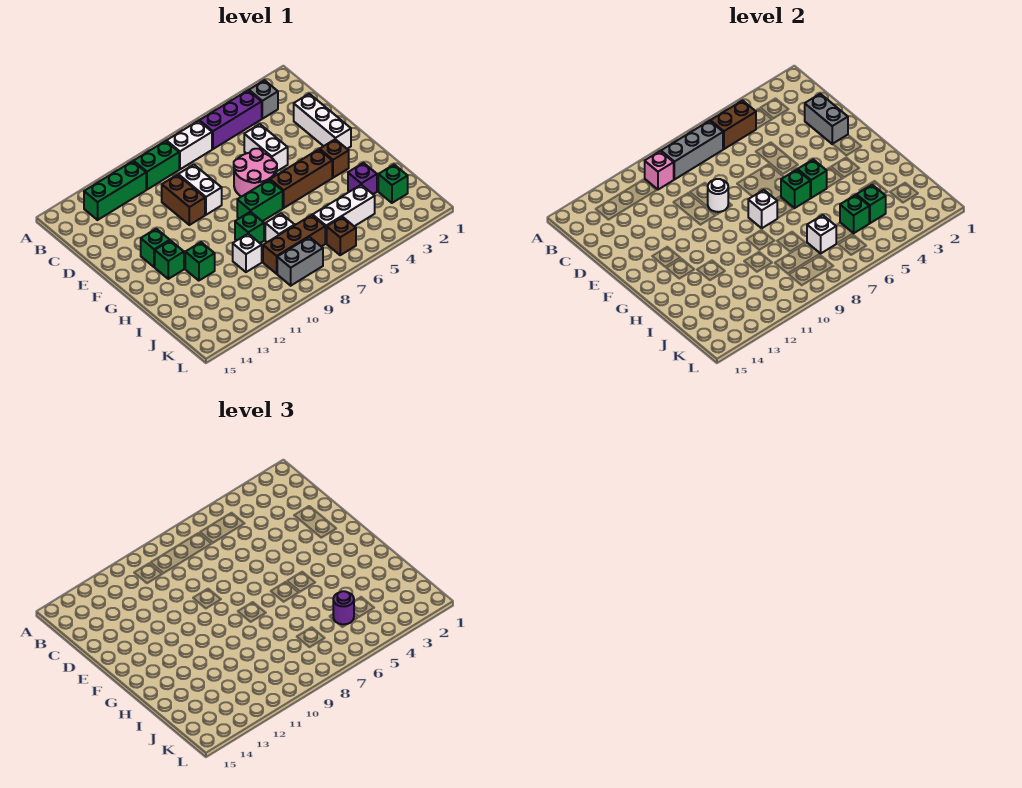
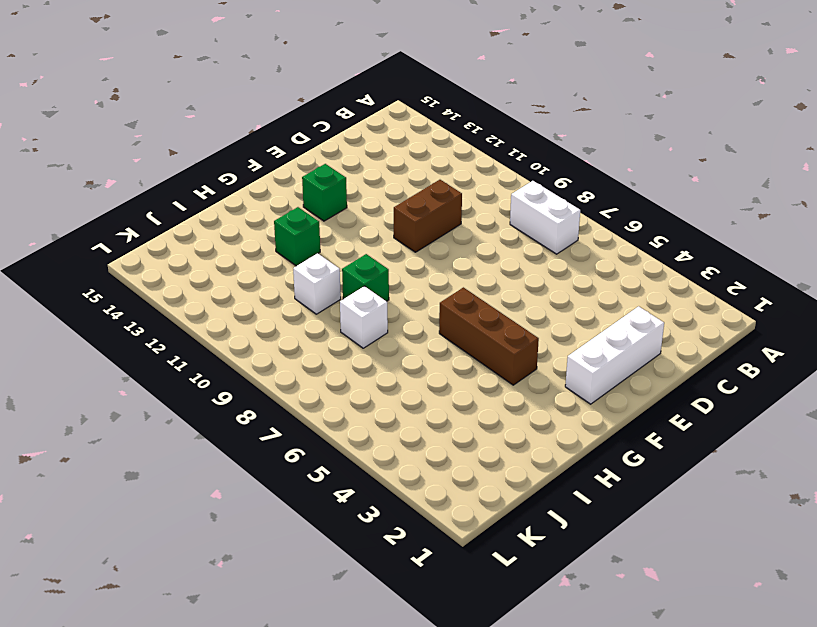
none -> grey 1x1 brick [249,80,278,119]
none -> purple 1x3 brick [199,91,262,149]
none -> green 1x2 brick [134,141,179,190]
none -> green 1x3 brick [84,161,146,220]

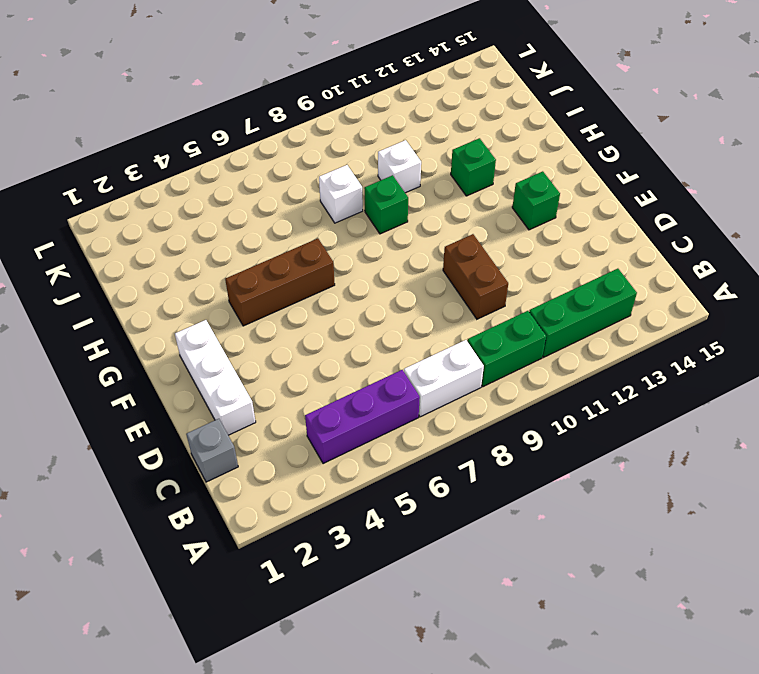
grey 1x1 brick [186,419,238,482] -> grey 1x1 brick moved to [249,80,278,119]
none -> white 1x2 brick [244,124,288,172]
none -> white 1x2 brick [178,165,222,215]
none -> pink 2x2 round brick [234,149,277,197]
none -> brown 1x1 brick [320,139,349,178]

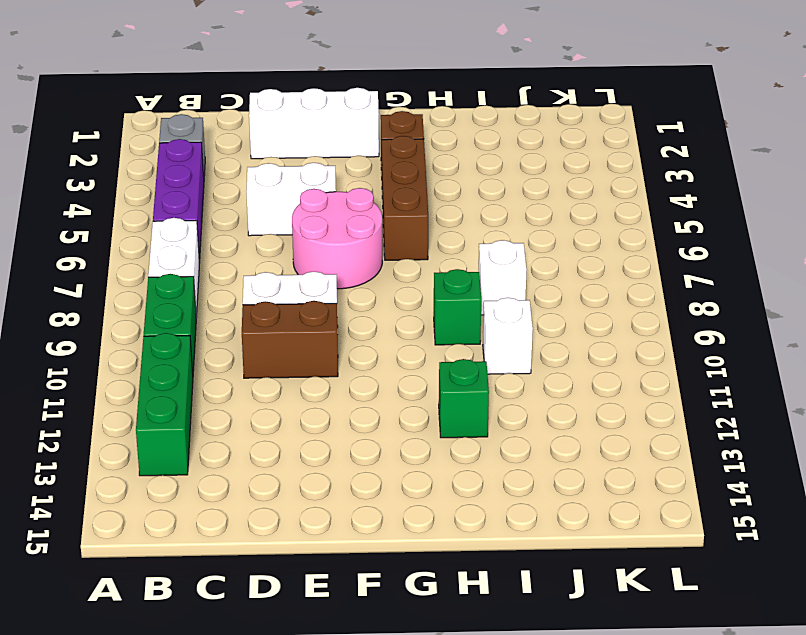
none -> green 1x1 brick [141,229,170,267]
none -> green 1x2 brick [237,180,283,221]
none -> green 1x1 brick [155,241,184,279]
none -> purple 1x1 brick [348,163,377,194]

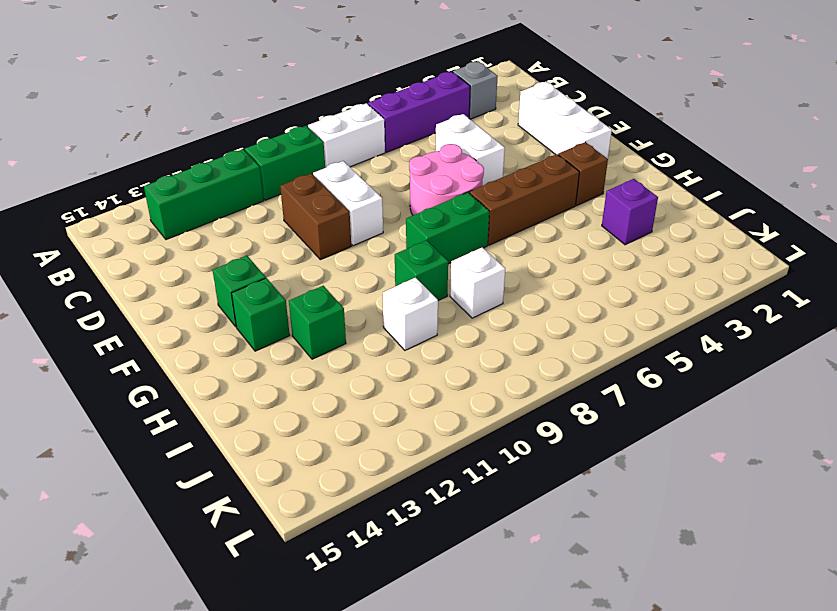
none -> green 1x1 brick [378,165,408,203]
none -> white 1x3 brick [313,185,375,243]
none -> brown 1x3 brick [263,215,325,274]
none -> brown 1x1 brick [327,217,356,255]

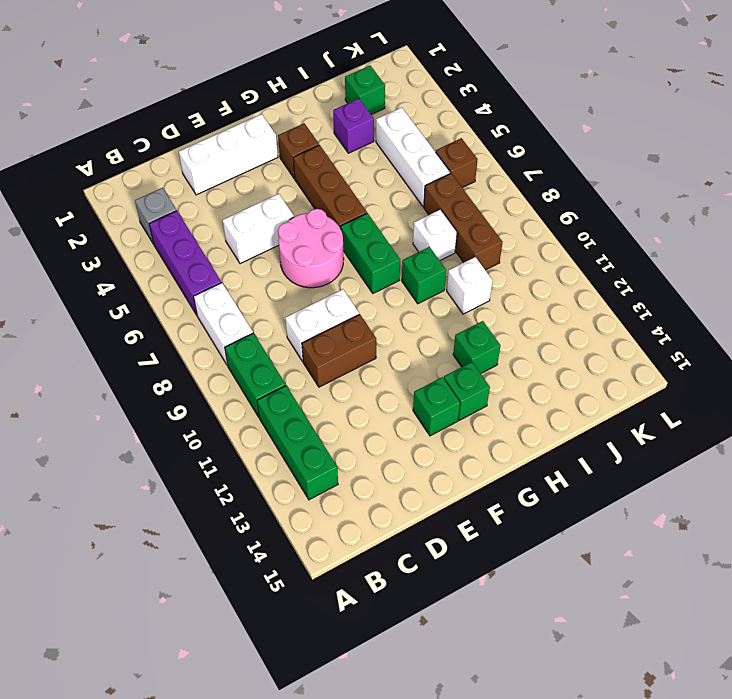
none -> grey 1x2 brick [277,237,323,286]
none -> brown 1x2 brick [710,101,756,149]
none -> grey 1x3 brick [661,121,723,180]
none -> pink 1x1 brick [645,151,674,190]

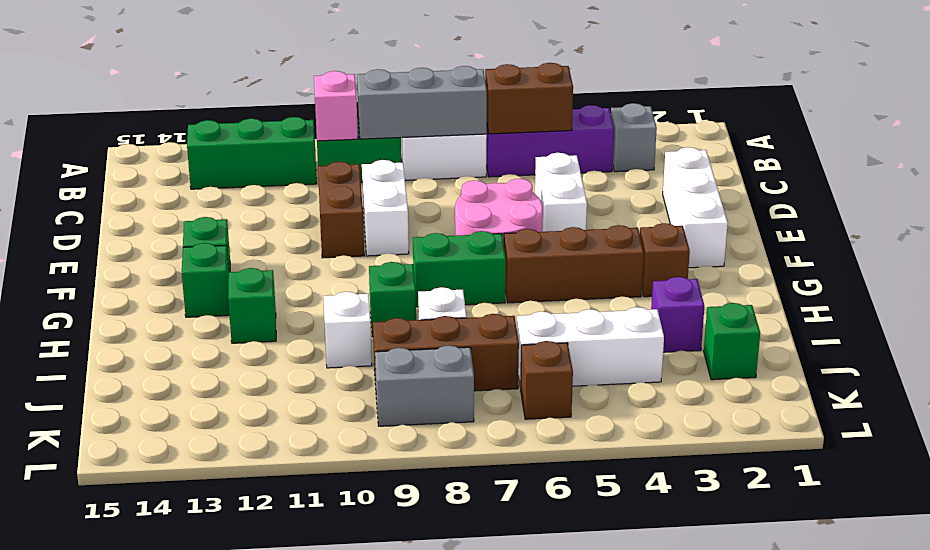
none -> grey 1x2 brick [805,94,848,144]
none -> white 1x1 round brick [708,179,728,212]
none -> green 1x1 brick [798,159,827,198]
none -> green 1x1 brick [781,170,810,208]

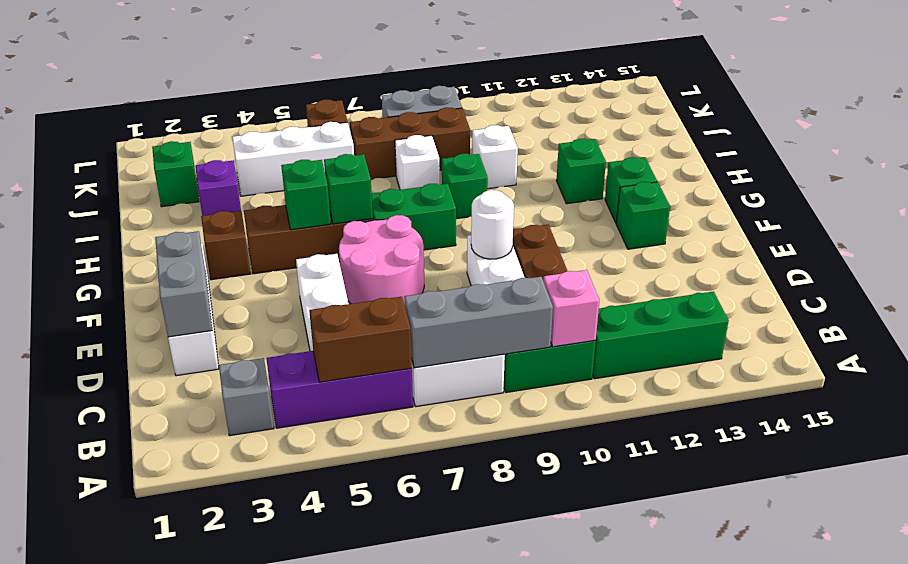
none -> white 1x1 brick [748,190,777,228]
none -> green 1x1 brick [857,185,886,223]
none -> green 1x1 brick [840,195,869,233]
none -> white 1x1 brick [807,215,836,254]

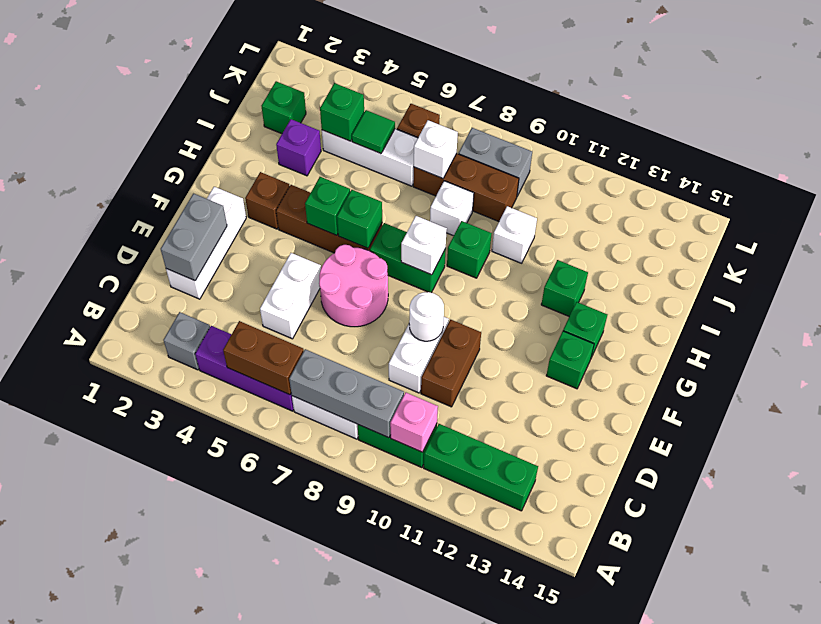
green 1x1 tile [352,110,395,154] -> green 1x1 brick [840,195,869,233]
none -> purple 1x1 round brick [333,591,354,624]

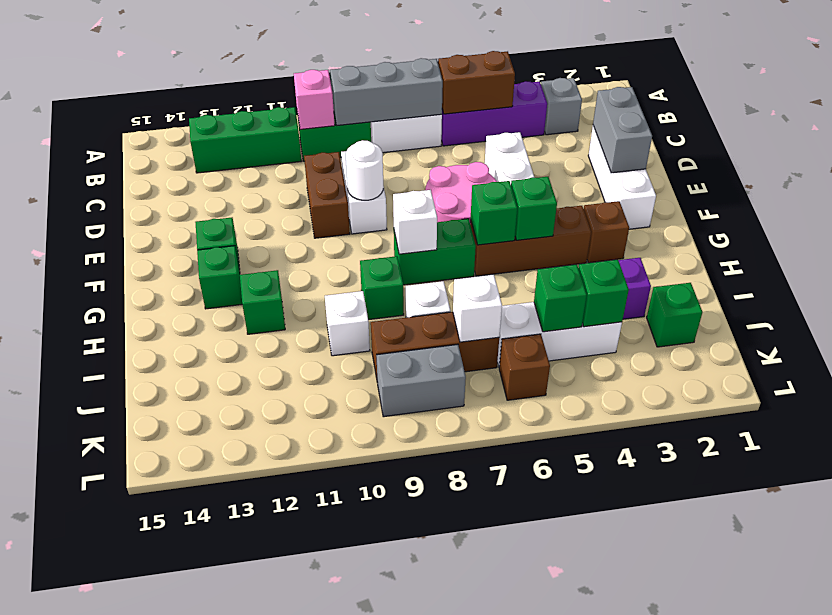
none -> purple 1x1 round brick [333,591,354,624]

